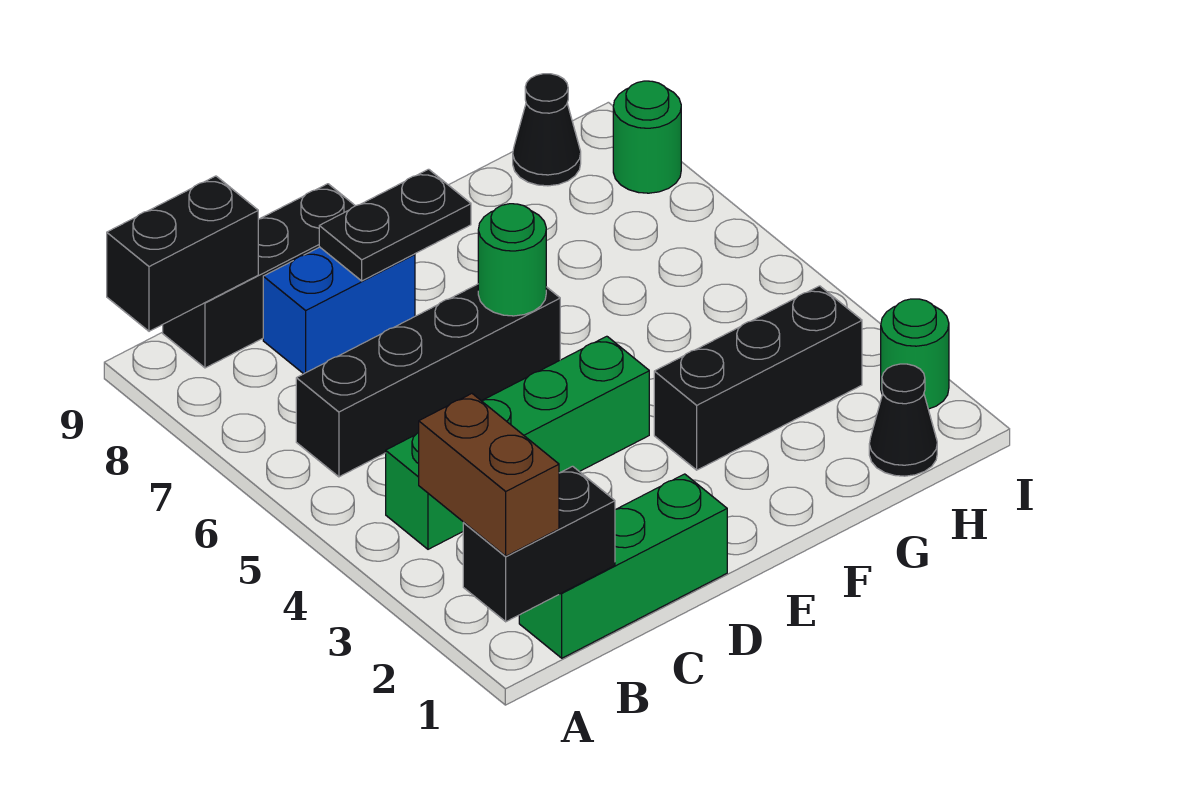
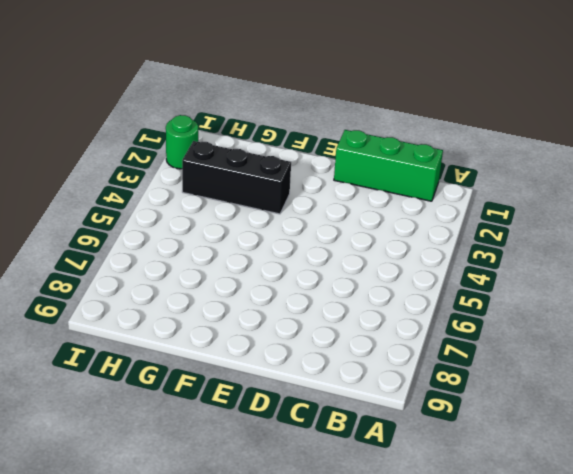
none -> green 1x4 brick [386,336,649,549]
none -> black 1x4 brick [296,284,560,477]
none -> black 1x3 brick [163,184,355,368]

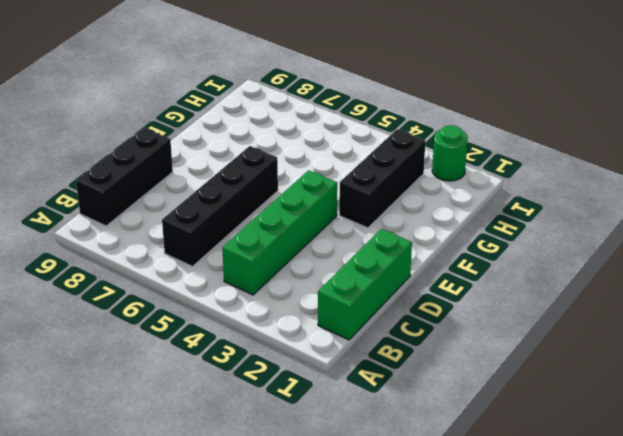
none -> blue 1x2 brick [263,247,415,374]
none -> black 1x1 cone [869,364,937,476]
none -> black 1x1 cone [513,74,581,186]

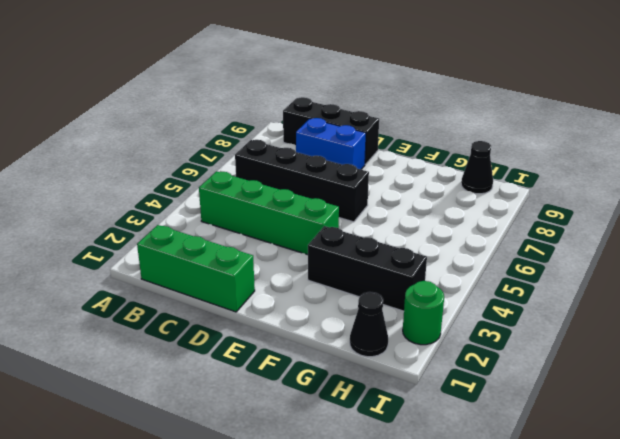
none -> green 1x1 round brick [613,81,681,193]
none -> black 1x2 brick [463,466,615,622]
none -> black 1x2 brick [107,176,258,331]

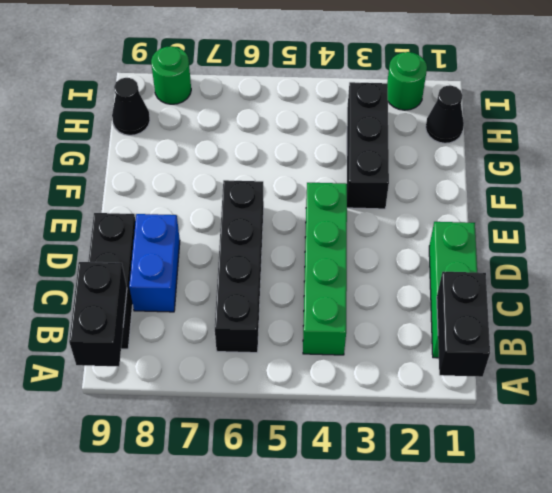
none -> black 1x2 plate [319,169,471,281]
none -> green 1x1 round brick [478,204,546,316]
none -> brown 1x2 brick [419,394,559,556]

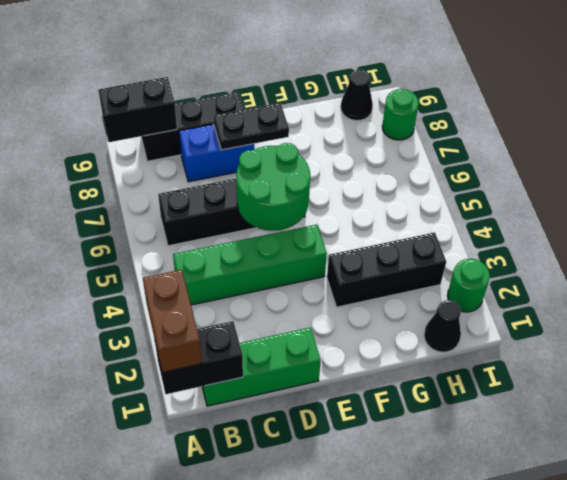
green 2x2 round brick [236,143,310,231] -> green 1x1 round brick [478,204,546,316]

